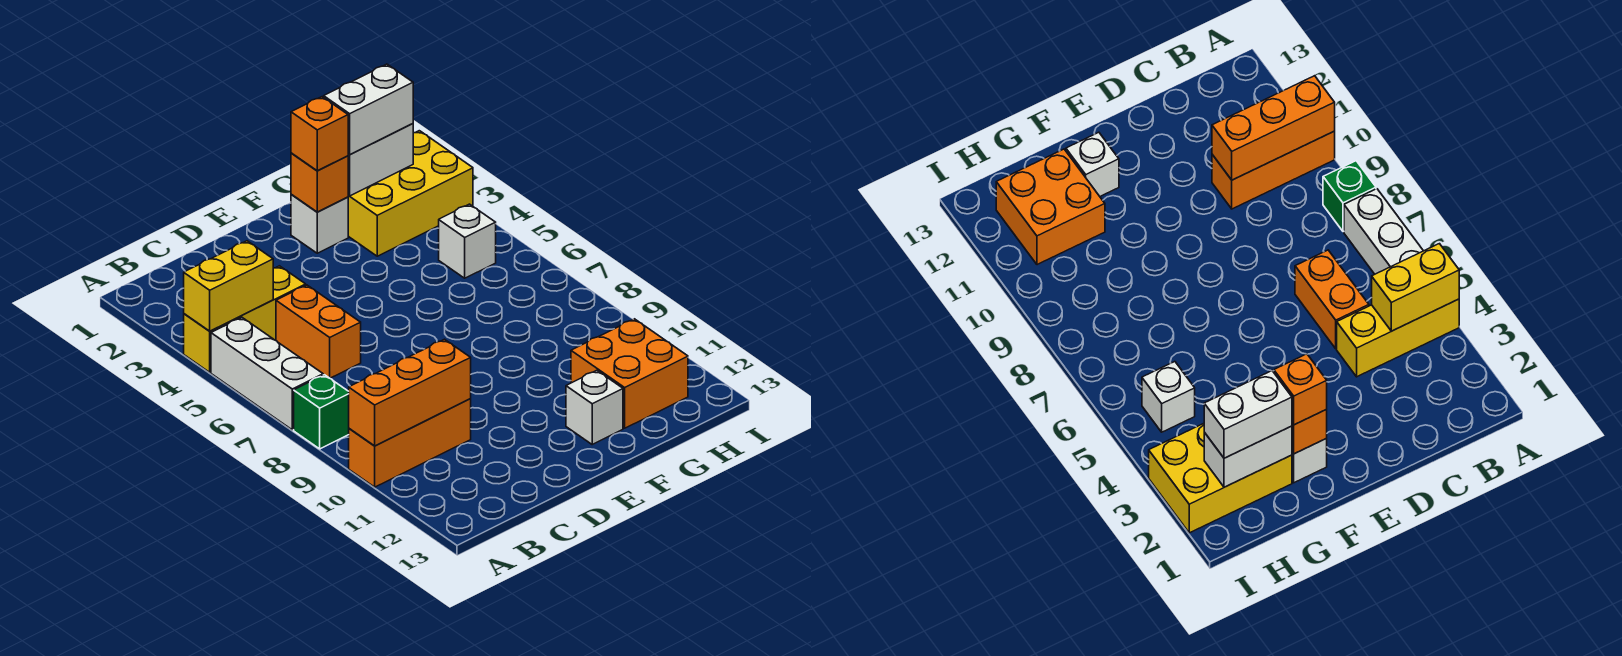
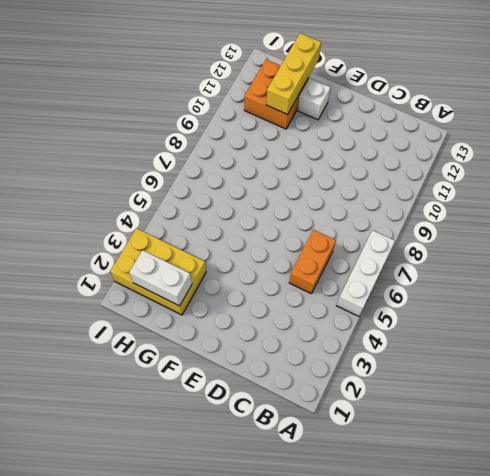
yellow 1x3 brick [266,33,321,114] -> yellow 1x3 brick turned to [184,266,306,372]
none -> green 1x1 brick [294,375,349,449]
none -> orange 1x3 brick [349,399,471,487]
none -> white 1x1 brick [291,195,348,253]

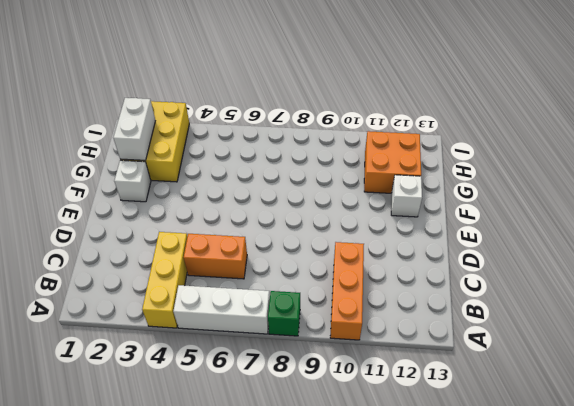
none -> white 1x1 brick [439,204,496,278]
none -> yellow 1x2 brick [184,241,273,331]
none -> orange 1x3 brick [349,339,471,446]

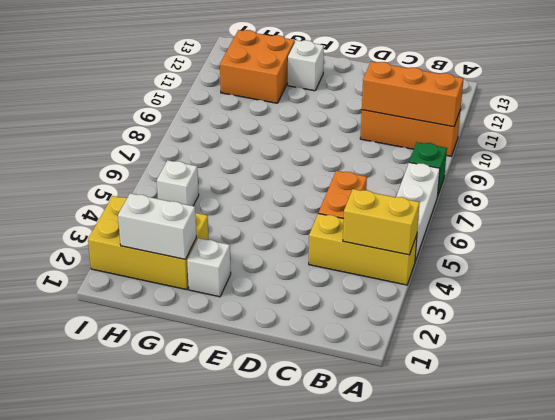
none -> orange 1x1 brick [291,153,349,212]
none -> orange 1x1 brick [291,97,348,171]
none -> white 1x2 brick [324,64,413,155]

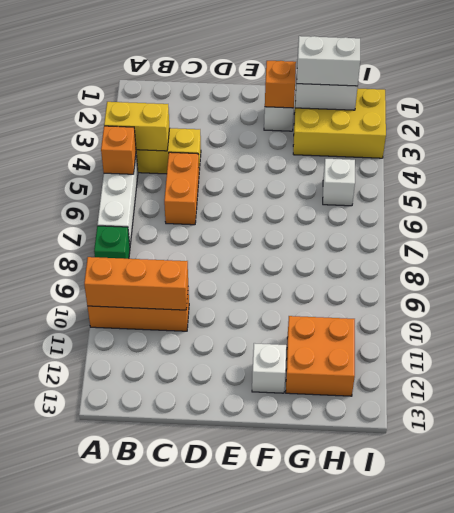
orange 1x1 brick [101,126,136,174] -> orange 1x1 brick moved to [291,97,348,171]

